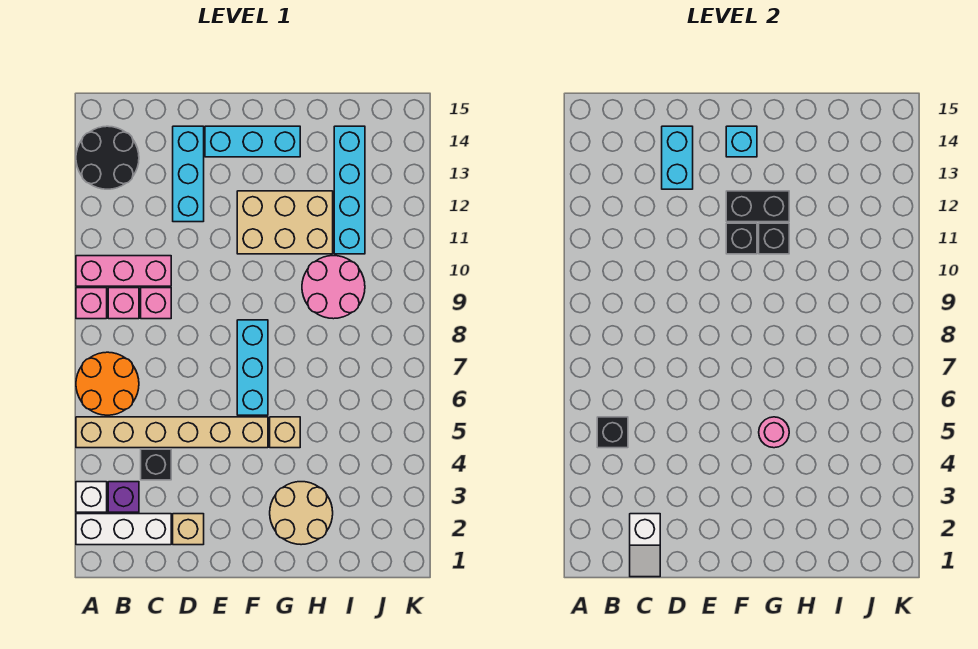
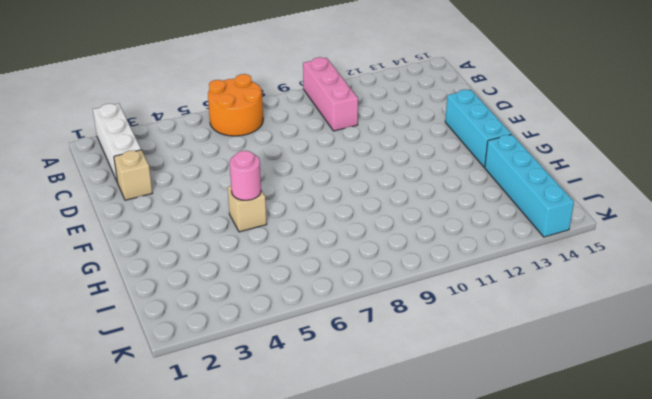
cyan 1x4 brick [485,134,574,237] -> cyan 1x4 brick turned to [334,126,365,254]
none -> white 1x1 brick [76,482,107,512]
none -> tan 1x6 brick [76,417,268,448]
none -> pink 1x1 brick [76,288,107,319]

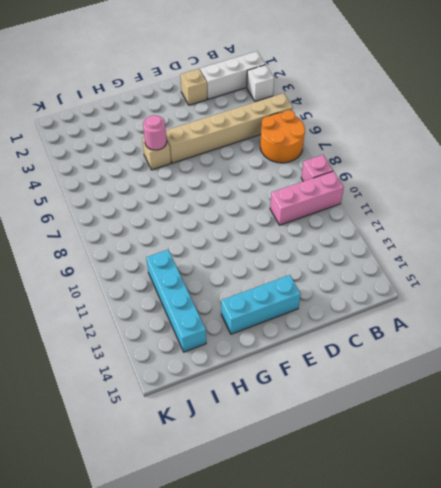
none -> black 2x2 round brick [76,126,139,189]
none -> purple 1x1 brick [108,482,139,512]
none -> pink 1x1 brick [108,288,139,319]

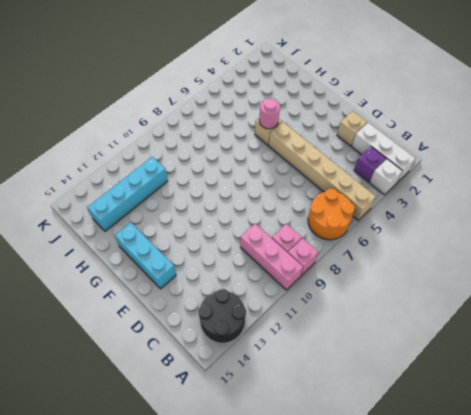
none -> black 1x1 brick [141,449,171,480]
none -> pink 1x1 brick [141,288,171,319]
none -> cyan 1x3 brick [173,126,204,222]

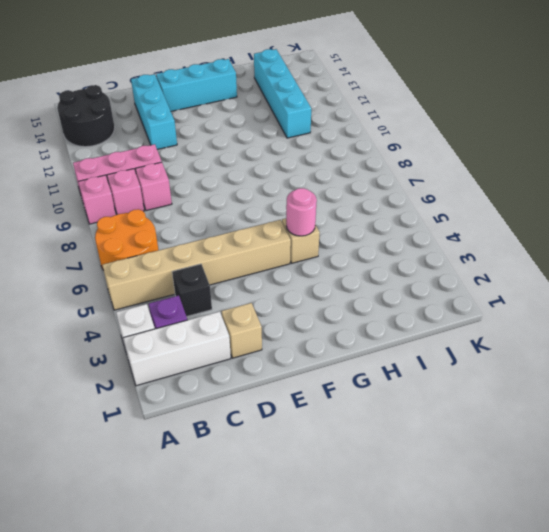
none -> cyan 1x3 brick [237,320,268,415]
none -> tan 2x3 brick [237,191,333,254]
none -> tan 2x2 round brick [270,482,333,545]

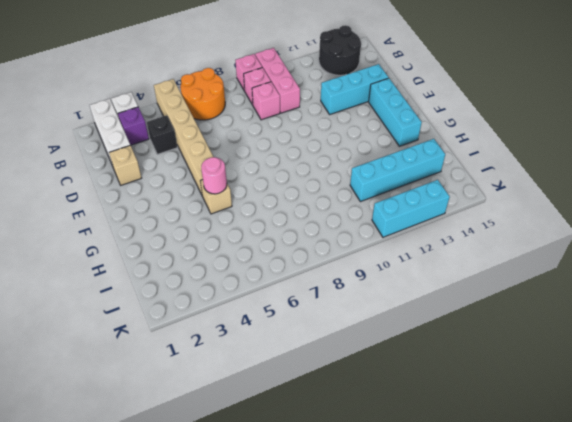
cyan 1x3 brick [372,180,450,237] -> cyan 1x3 brick moved to [237,320,268,415]
none -> tan 2x3 brick [237,191,333,254]
none -> tan 2x2 round brick [270,482,333,545]
none -> pink 2x2 round brick [302,256,365,319]

